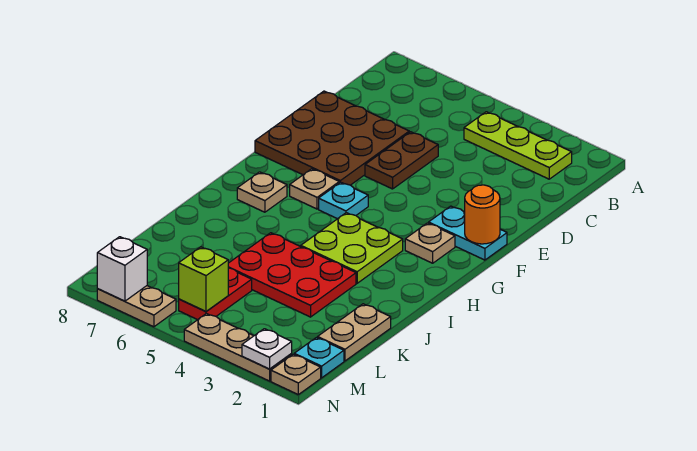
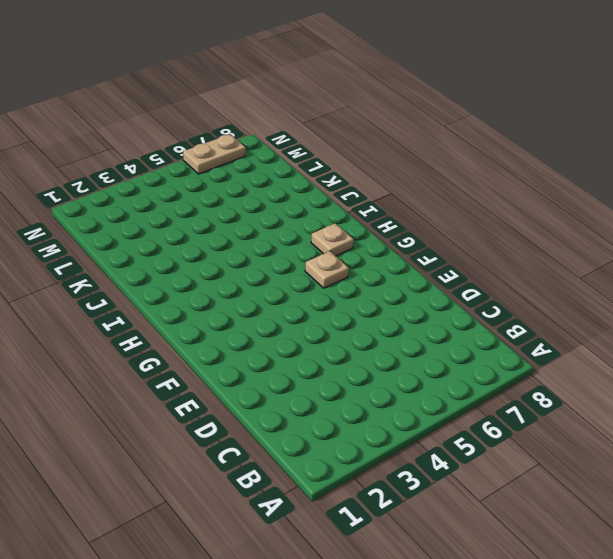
none -> lime 1x3 plate [464,112,572,179]
none -> brown 1x2 plate [365,132,438,189]
none -> brown 3x3 plate [255,91,409,185]

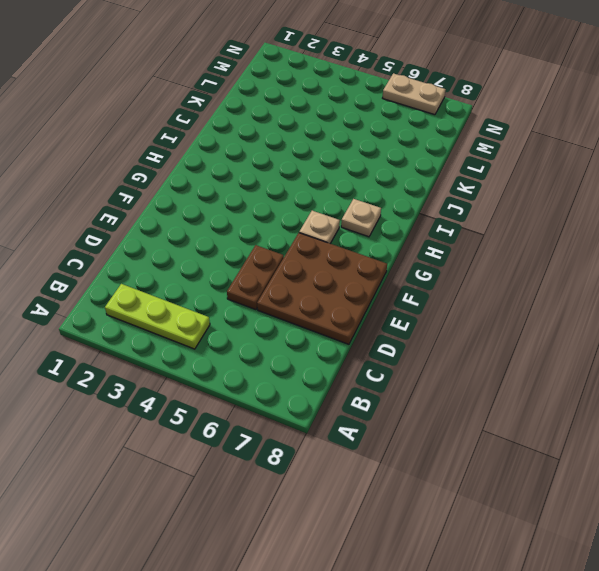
none -> cyan 1x2 plate [429,206,507,260]
none -> tan 1x1 plate [405,223,455,263]
none -> cyan 1x1 plate [319,182,368,219]

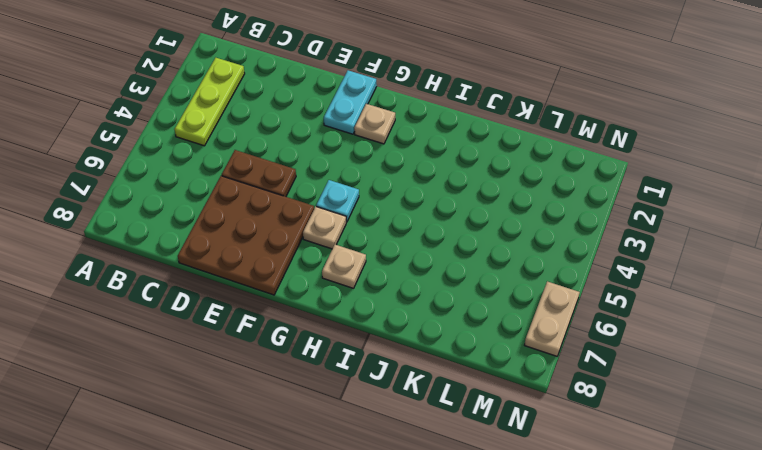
none -> lime 2x2 plate [301,213,403,283]
none -> red 2x3 plate [228,233,356,317]
none -> tan 1x2 plate [318,304,391,361]

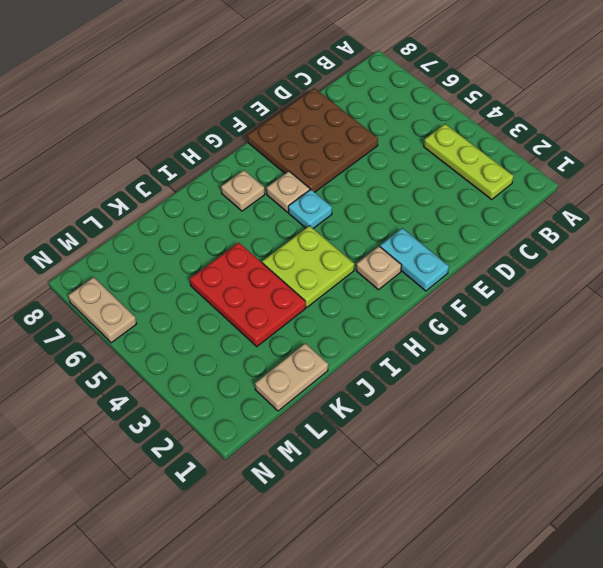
none -> brown 1x2 plate [365,132,438,189]
none -> red 1x2 plate [179,268,252,320]
none -> cyan 1x1 plate [294,338,344,378]

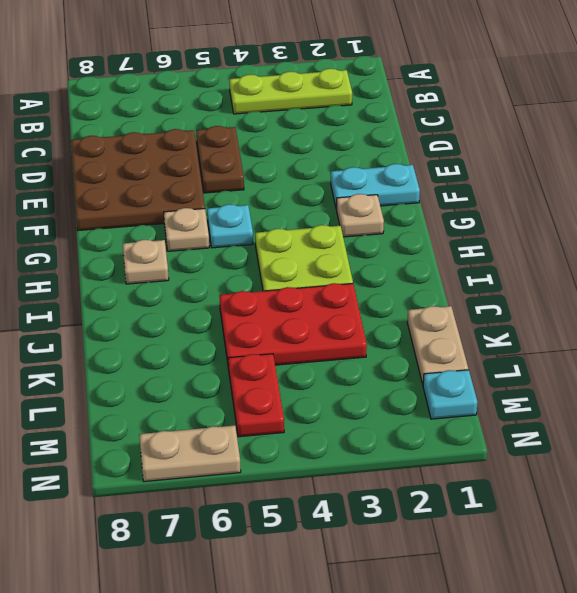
none -> tan 1x1 plate [271,354,321,395]
none -> tan 1x3 plate [184,314,292,381]
none -> orange 1x1 round brick [465,185,500,244]

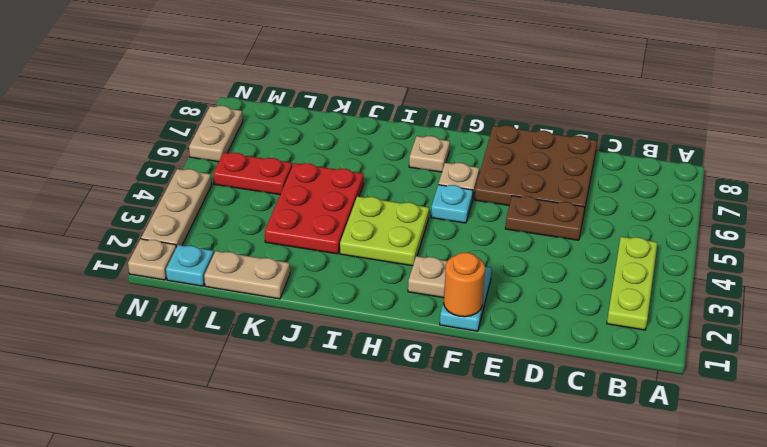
none -> lime 1x1 brick [179,247,228,311]
none -> white 1x1 plate [242,329,292,369]
none -> white 1x1 brick [97,237,147,301]

